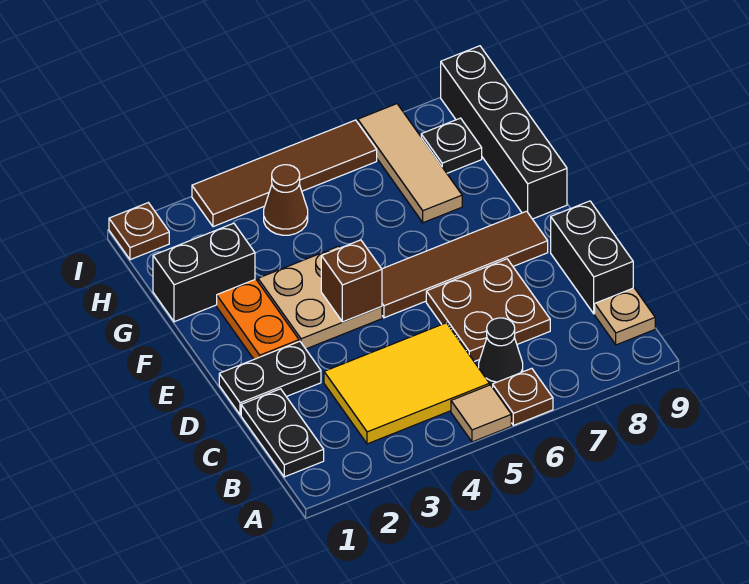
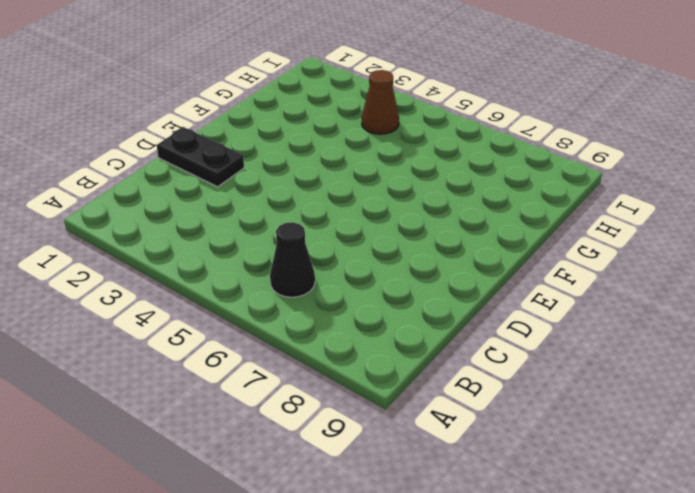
none -> tan 1x1 tile [451,385,511,442]
none -> brown 1x1 plate [493,368,553,425]
none -> black 1x2 plate [241,389,324,477]

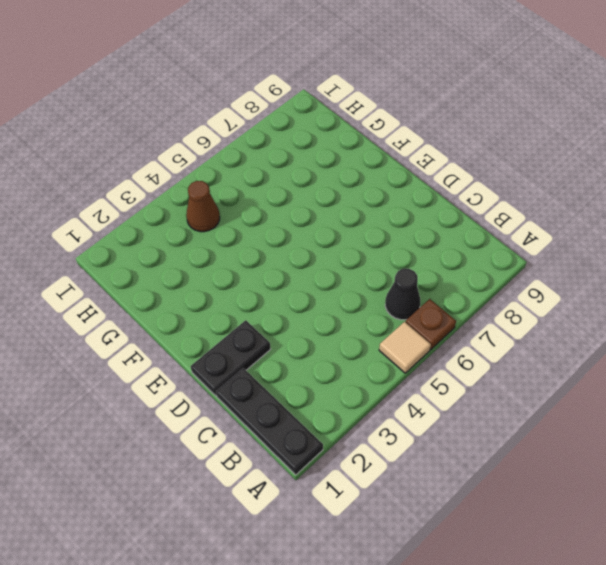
black 1x3 plate [216,368,323,475] -> black 1x2 plate [241,389,324,477]
none -> yellow 2x3 tile [324,323,489,444]
none -> tan 1x1 plate [595,288,655,345]
none -> brown 2x2 plate [426,259,550,362]

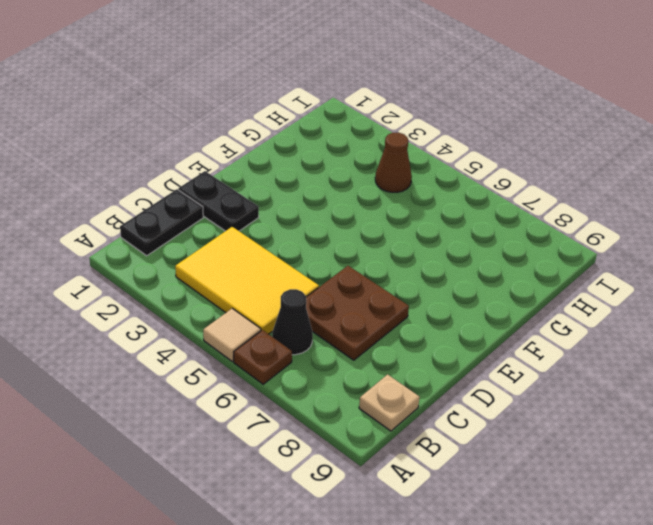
none -> black 1x2 brick [551,201,633,314]
none -> orange 1x2 plate [217,279,299,359]
none -> tan 2x2 plate [258,246,382,349]

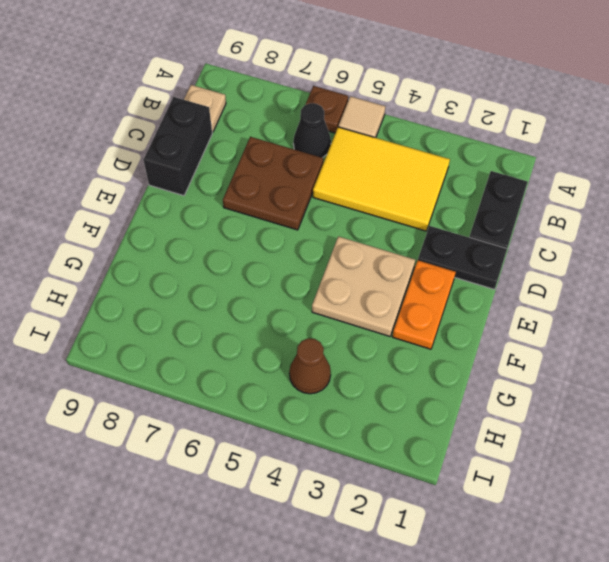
none -> brown 1x4 tile [382,211,548,318]
none -> black 1x4 brick [441,46,567,219]
none -> black 1x2 brick [153,223,255,322]

